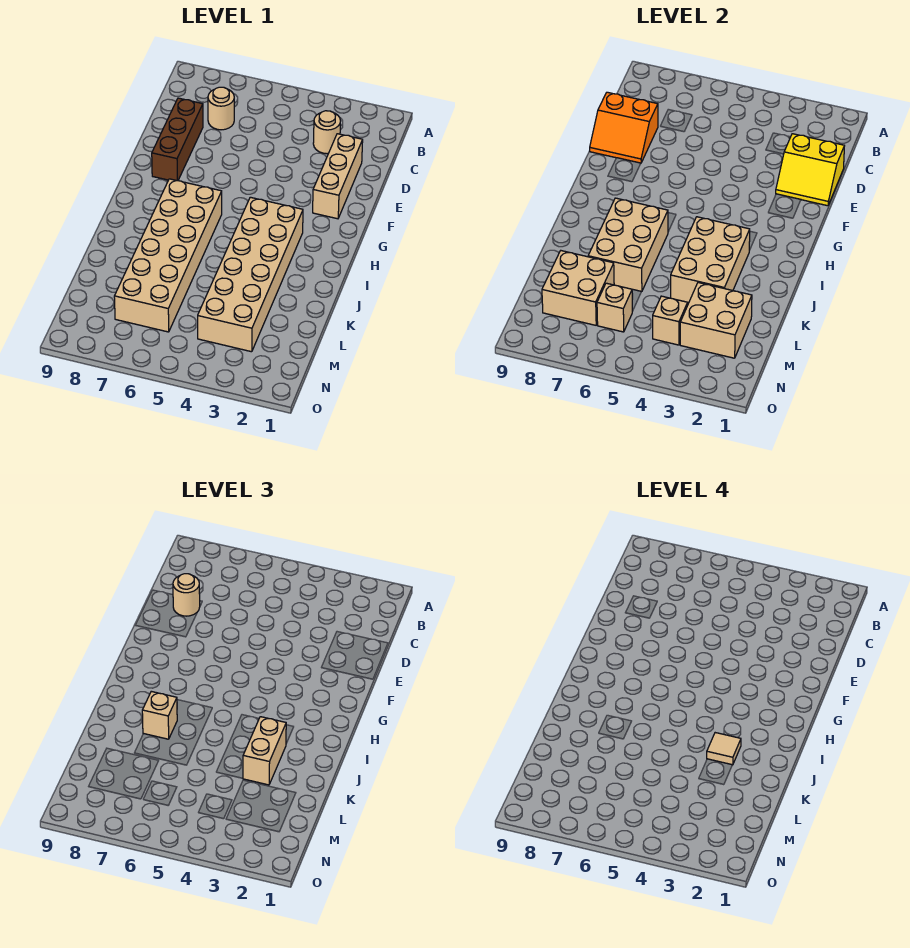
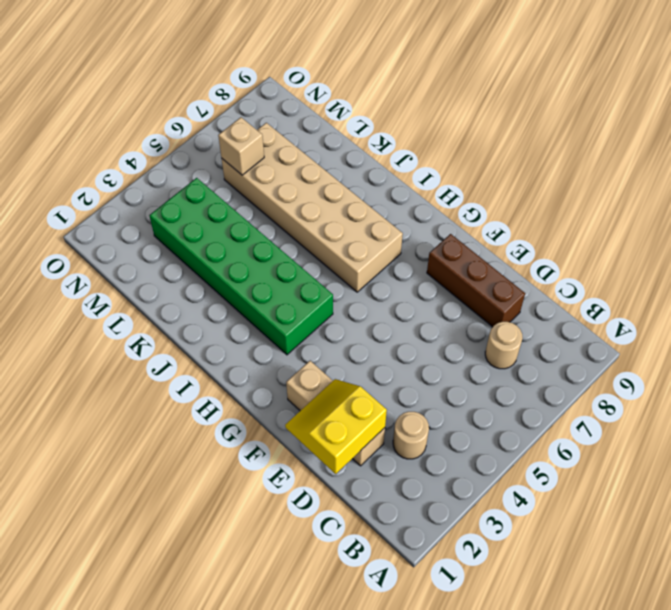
green 2x6 brick [149,178,333,355] -> tan 2x6 brick [198,197,303,352]
none -> orange 2x2 slope [590,92,658,163]
none -> tan 2x3 brick [671,217,750,303]
none -> tan 2x3 brick [588,198,668,292]

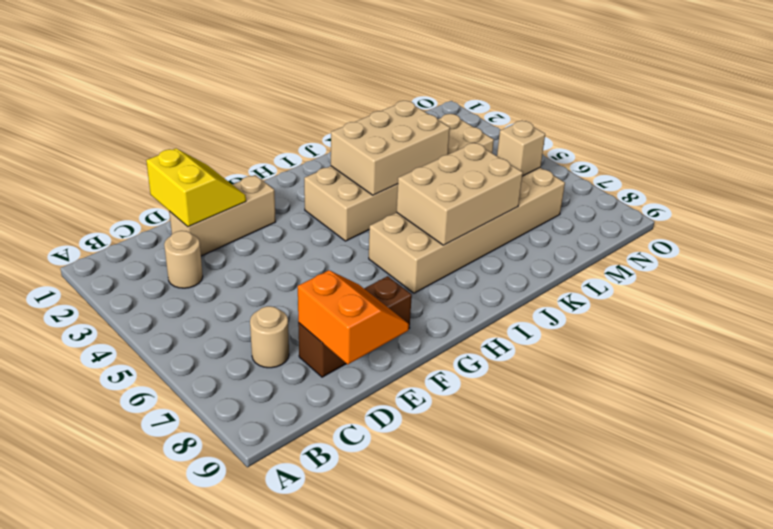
none -> tan 2x2 brick [680,283,752,358]
none -> tan 2x2 brick [542,251,614,325]
none -> tan 1x1 brick [653,296,688,345]

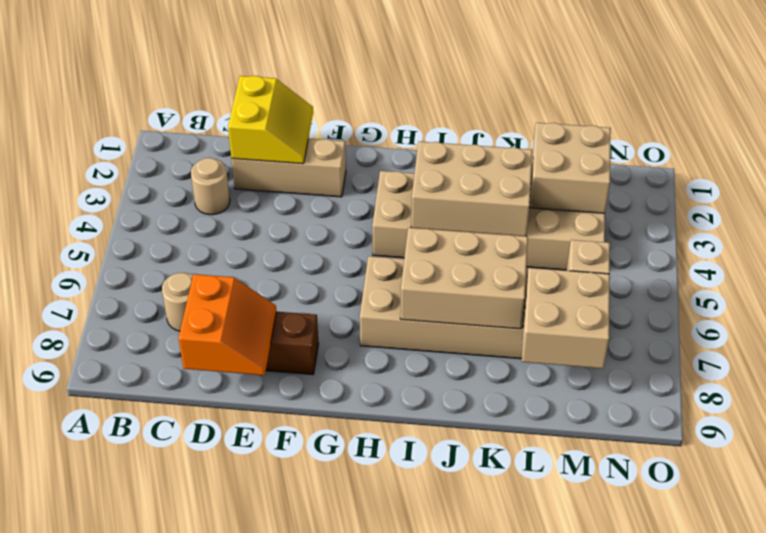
none -> tan 1x1 brick [653,296,688,345]
none -> tan 1x1 round brick [173,574,200,616]
none -> tan 1x2 brick [243,717,286,785]

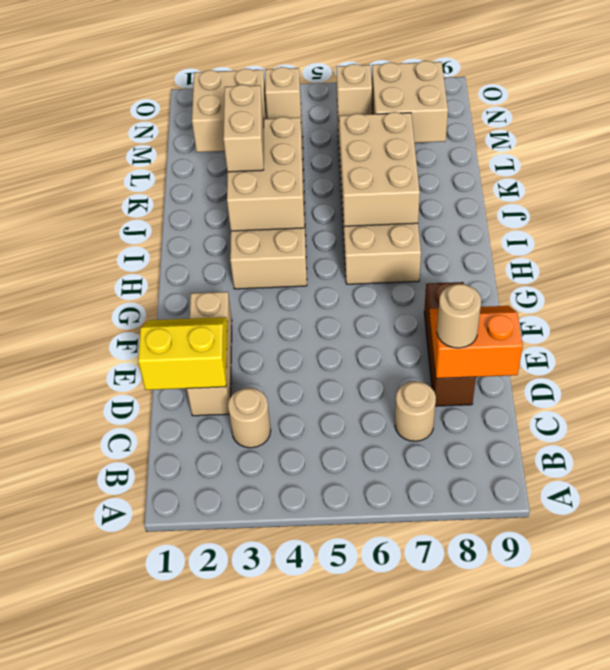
none -> tan 1x1 brick [142,691,177,739]
none -> tan 1x1 tile [707,733,741,765]

